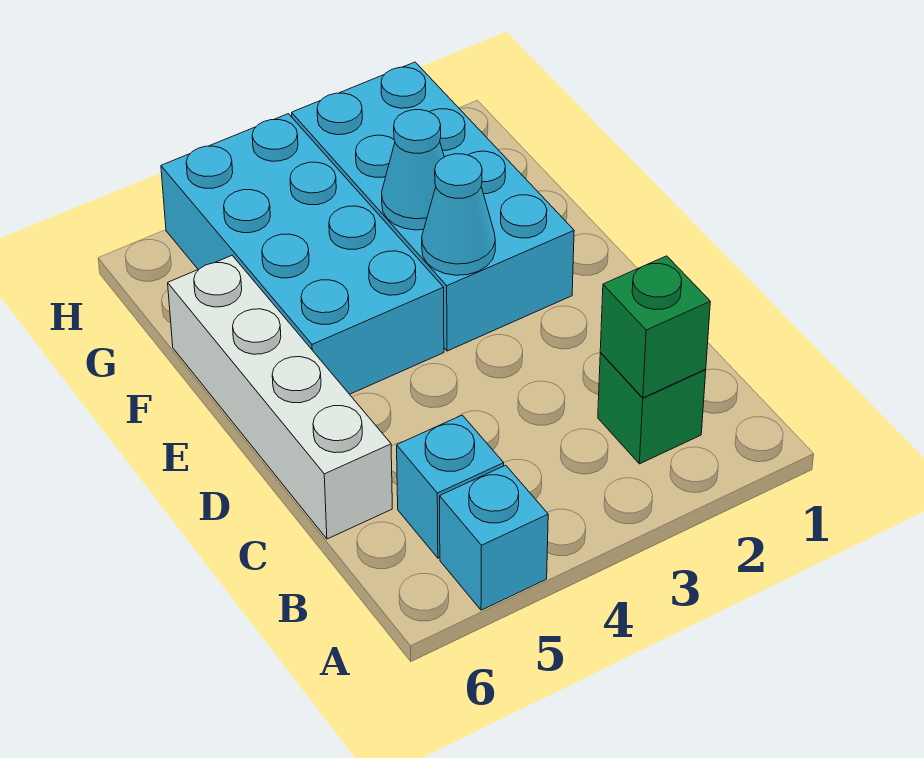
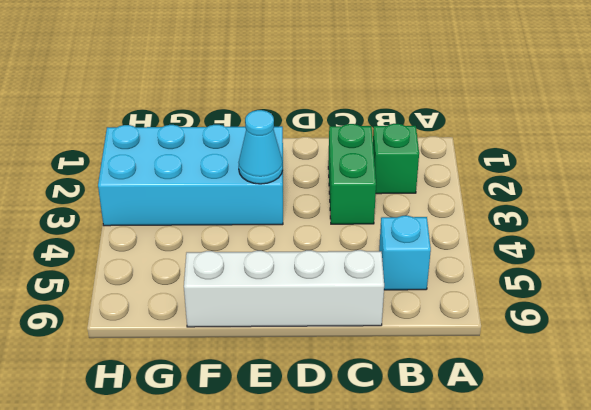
green 1x2 brick [328,124,376,224] -> none
none -> cyan 1x1 brick [440,465,548,610]
none -> cyan 2x4 brick [161,114,444,394]

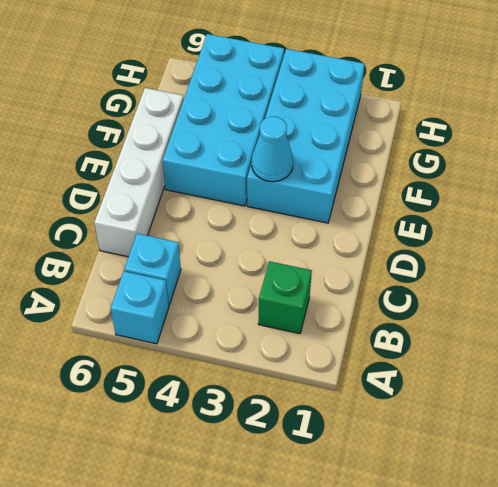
none -> green 1x1 brick [600,256,710,398]
none -> cyan 1x1 cone [382,110,444,230]

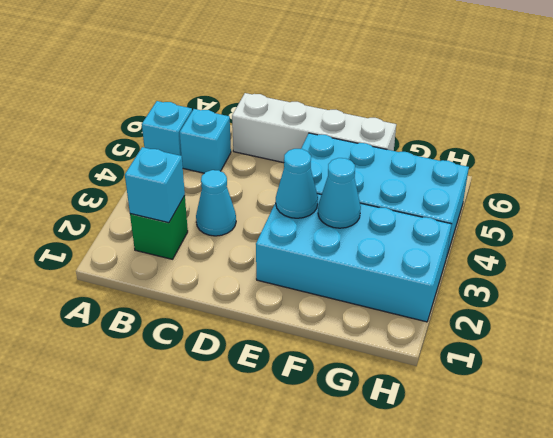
cyan 1x1 brick [125,147,185,223] -> green 1x1 brick [600,256,710,398]
cyan 1x1 cone [196,170,236,236] -> none

